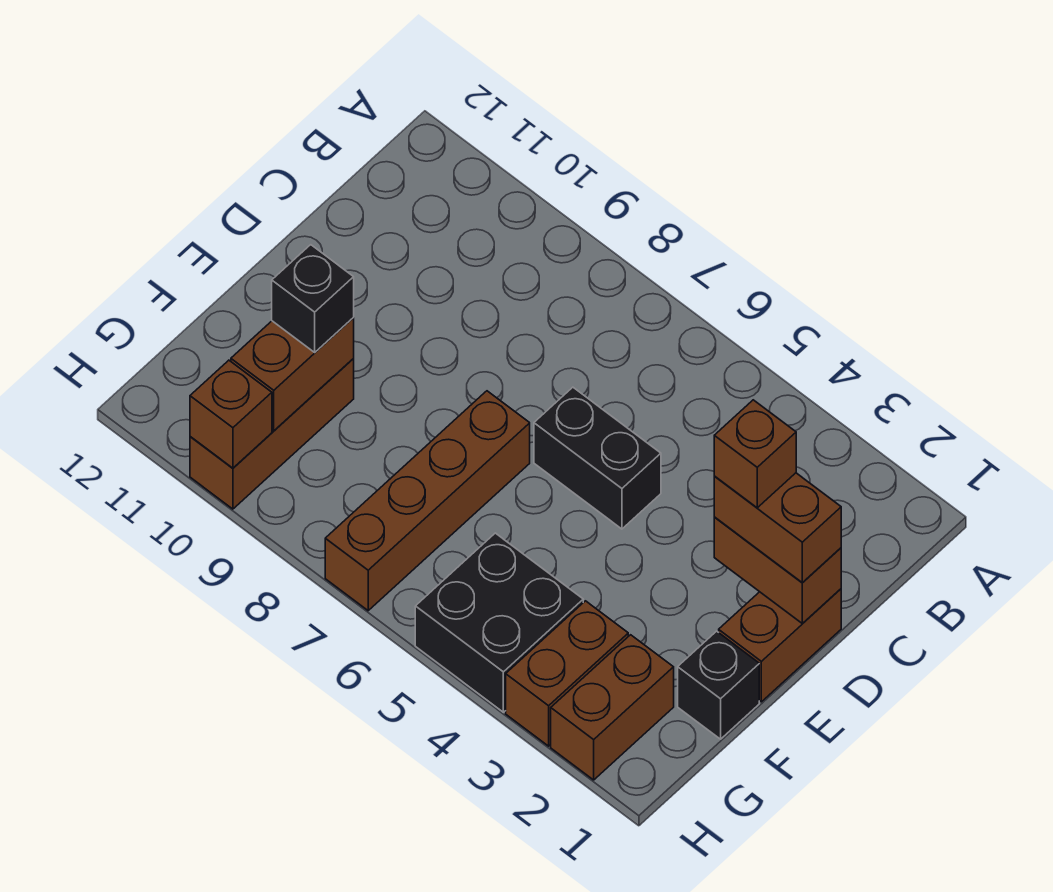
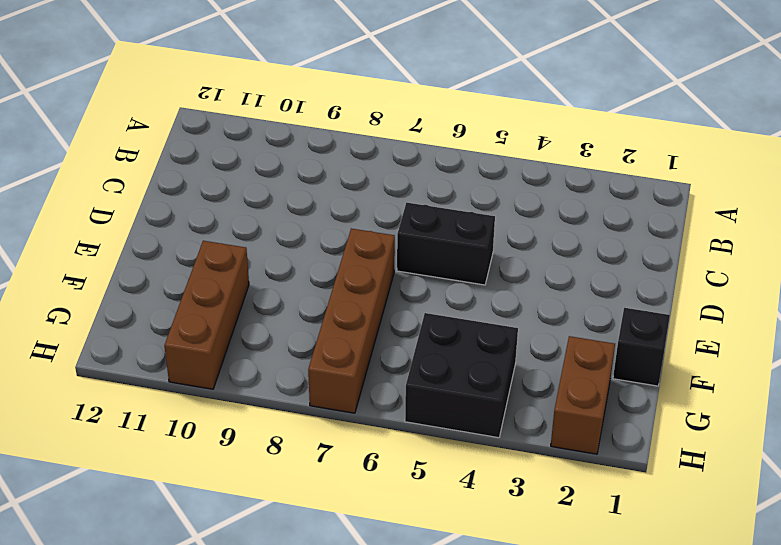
none -> brown 1x2 brick [719,589,841,702]
none -> brown 1x2 brick [506,601,628,746]
none -> brown 1x2 brick [714,517,841,624]

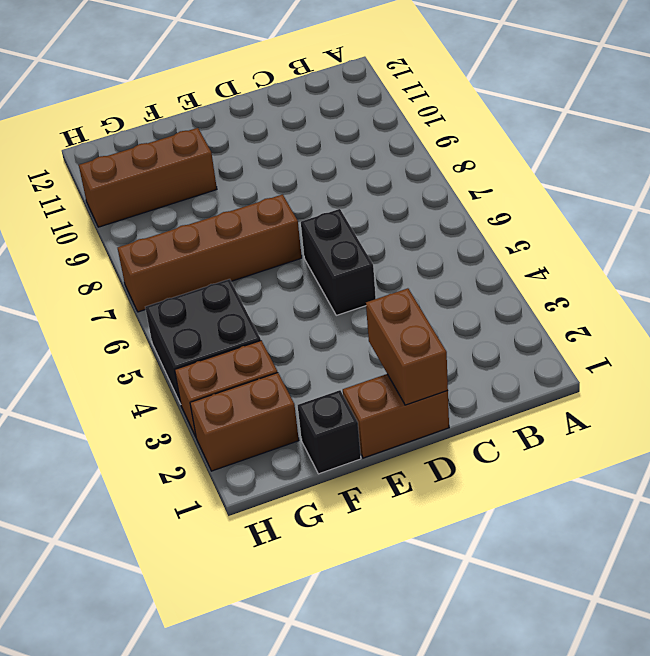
none -> brown 1x2 brick [231,318,354,431]
none -> brown 1x1 brick [190,360,272,468]
none -> brown 1x2 brick [714,473,841,583]

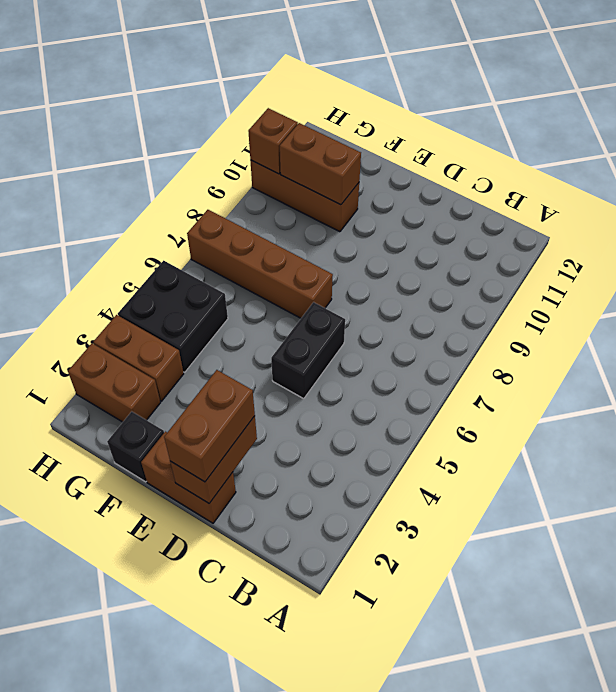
none -> black 1x1 brick [272,245,354,352]
none -> brown 1x1 brick [714,400,796,508]

